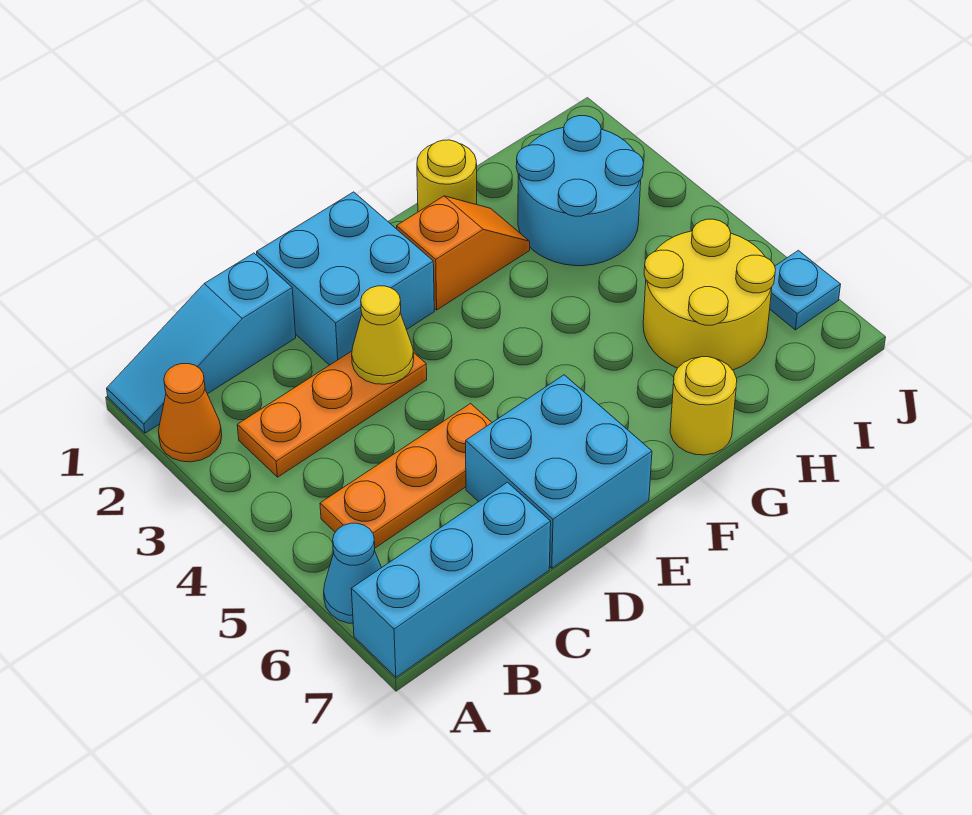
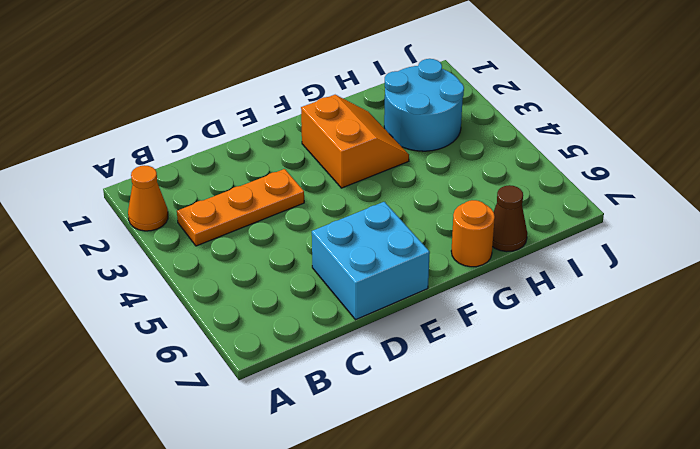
orange 2x2 slope [301,95,409,188] -> orange 1x2 slope [397,196,530,310]
orange 1x1 round brick [451,200,495,267] -> yellow 1x1 round brick [670,357,737,455]
brown 1x1 cone [492,185,527,252] -> none
none -> cyan 1x3 slope [107,253,296,433]
none -> cyan 1x1 cone [324,523,381,623]
none -> cyan 1x3 brick [351,482,551,677]

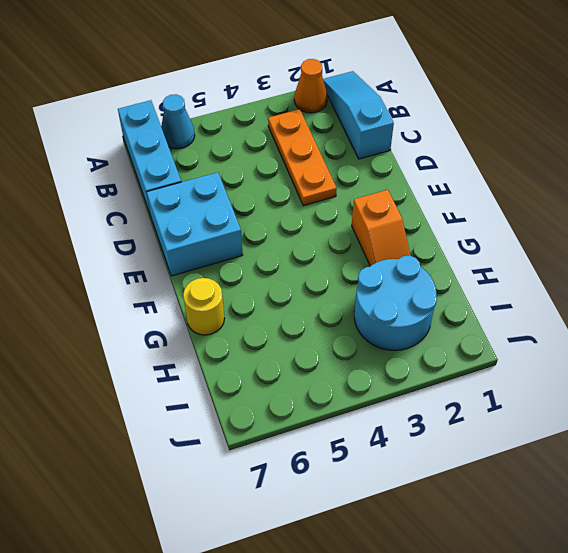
none -> orange 1x3 plate [320,404,492,548]
none -> cyan 2x2 brick [257,192,434,365]
none -> yellow 1x1 round brick [417,140,477,212]

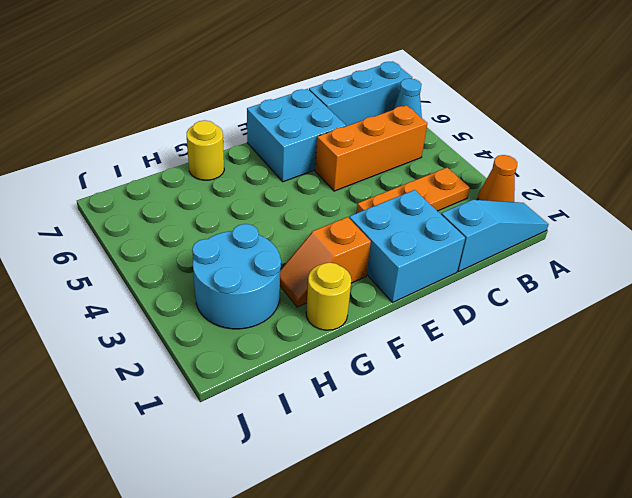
orange 1x3 brick [315,105,427,191] -> orange 1x3 plate [320,404,492,548]
none -> yellow 2x2 round brick [643,219,776,370]
none -> cyan 1x1 plate [770,250,841,330]
none -> yellow 1x1 cone [352,286,414,384]

